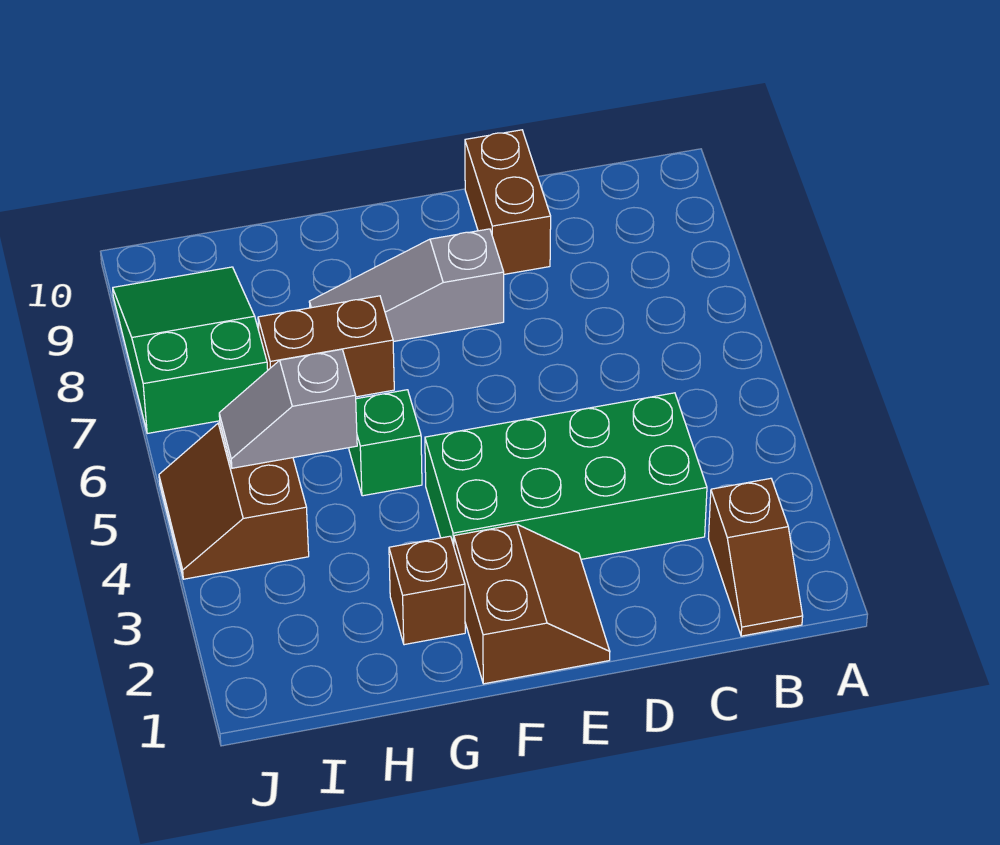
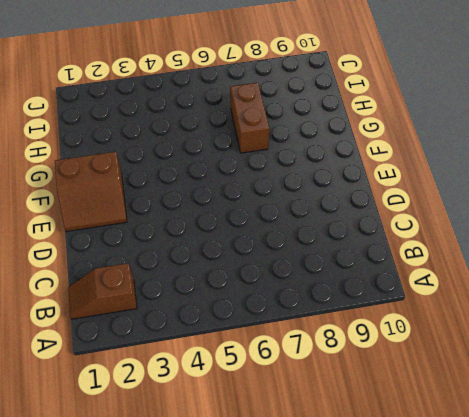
none -> green 2x4 brick [425,393,707,559]
none -> brown 1x2 brick [465,130,551,274]

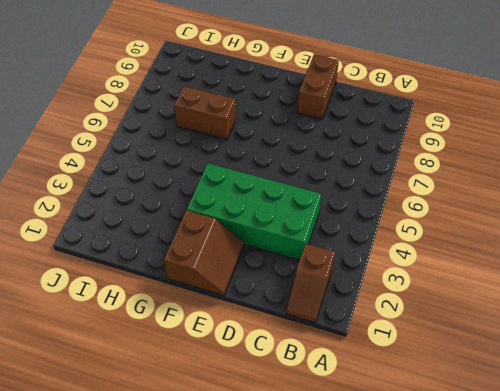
none -> grey 1x3 slope [309,229,504,342]
none -> brown 1x1 brick [389,536,465,645]

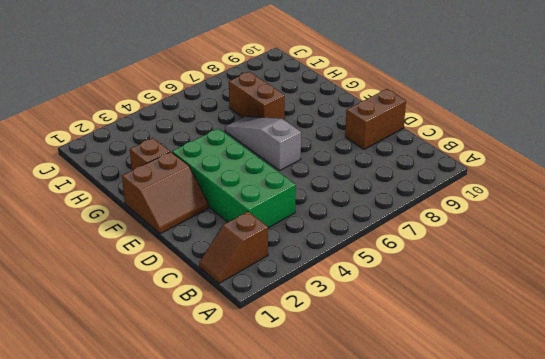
grey 1x3 slope [225,116,301,170] -> grey 1x3 slope moved to [309,229,504,342]
none -> green 1x1 brick [349,390,422,496]
none -> brown 2x2 slope [159,423,309,579]

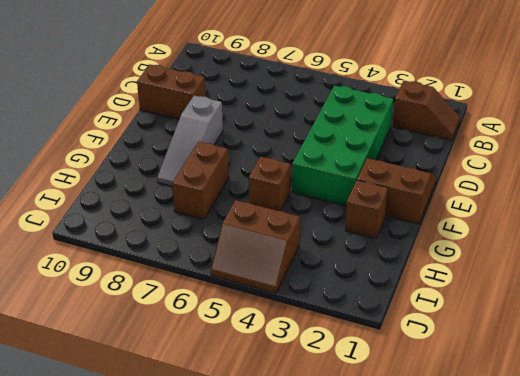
brown 1x1 brick [249,157,290,211] -> green 1x1 brick [349,390,422,496]
none -> green 2x3 slope [113,267,268,433]
none -> grey 1x2 slope [219,349,357,468]

